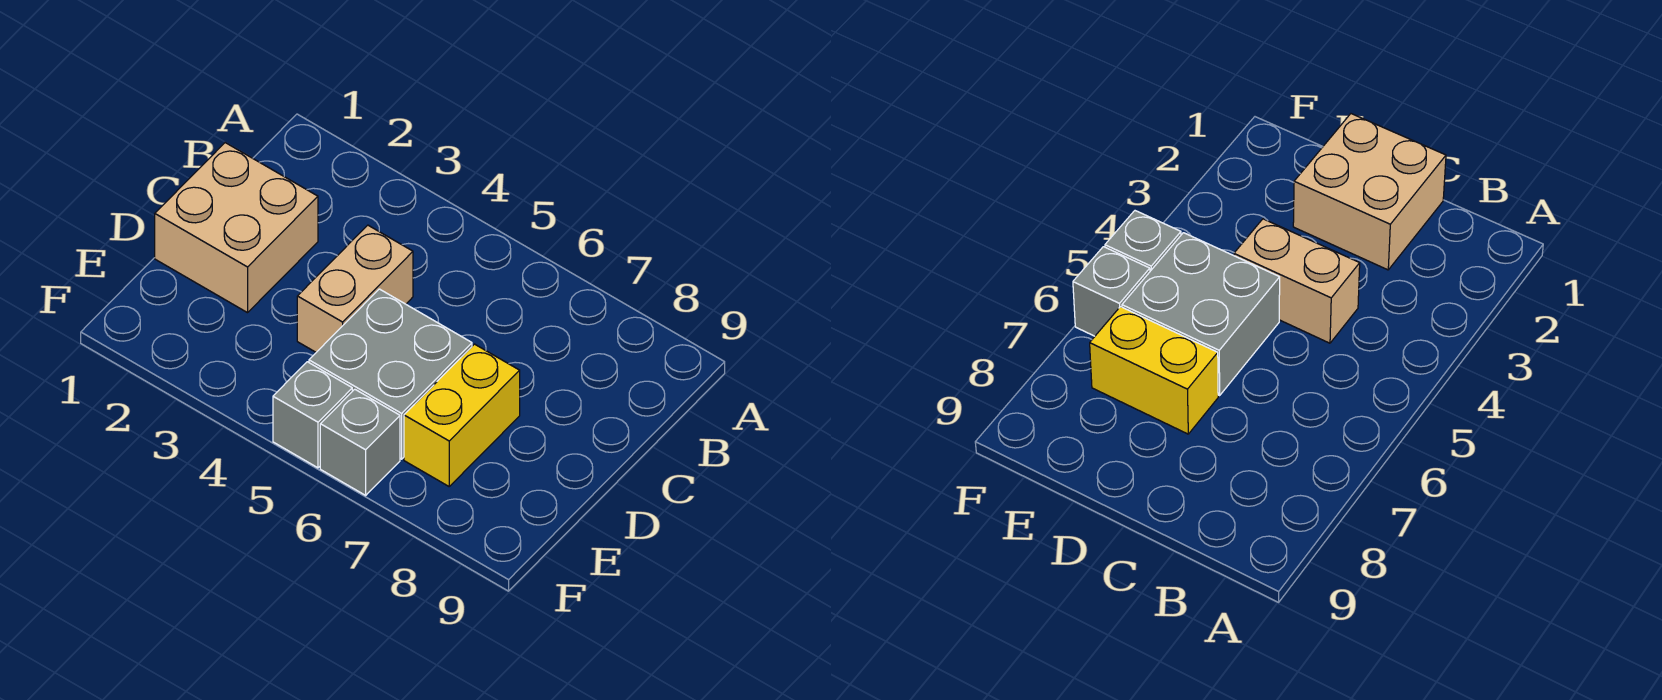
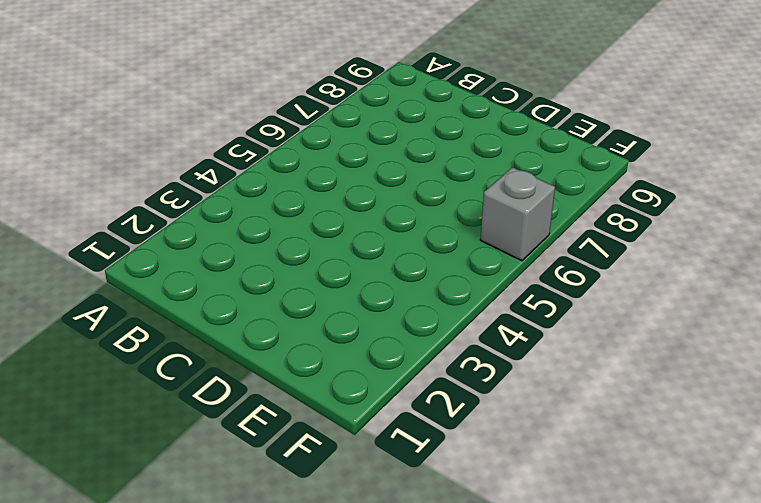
none -> tan 2x2 brick [155,143,318,313]
none -> tan 1x2 brick [297,225,413,352]

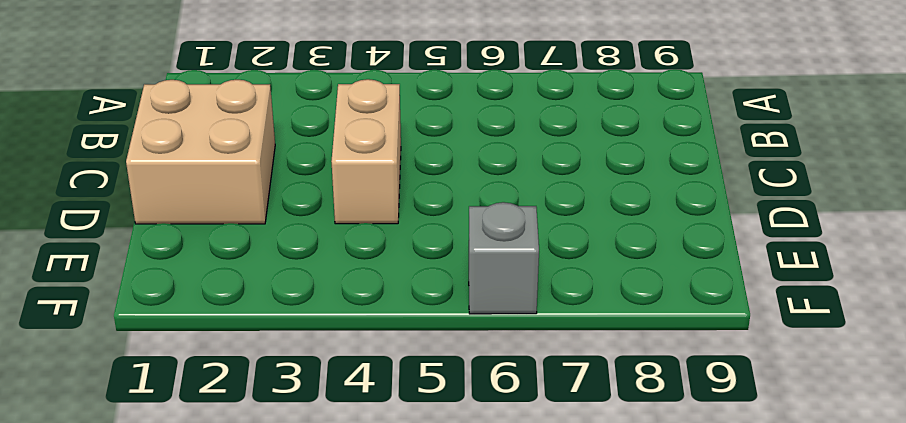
none -> grey 2x2 brick [309,289,472,459]
none -> yellow 1x2 brick [404,344,520,486]

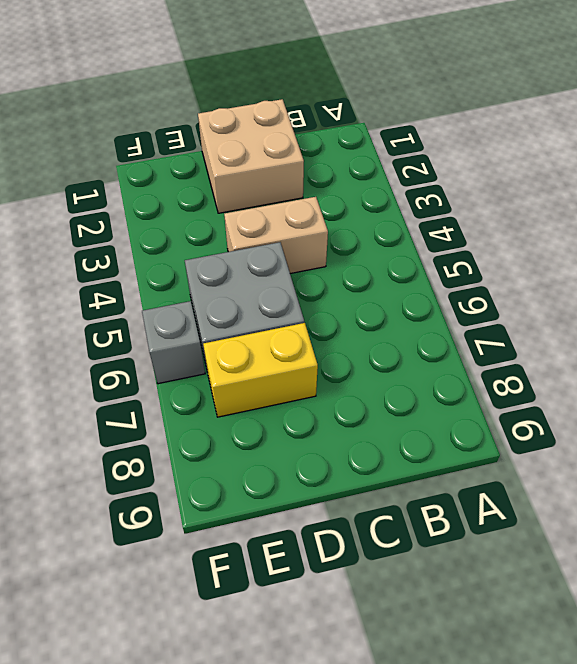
none -> grey 1x1 brick [273,362,352,468]

